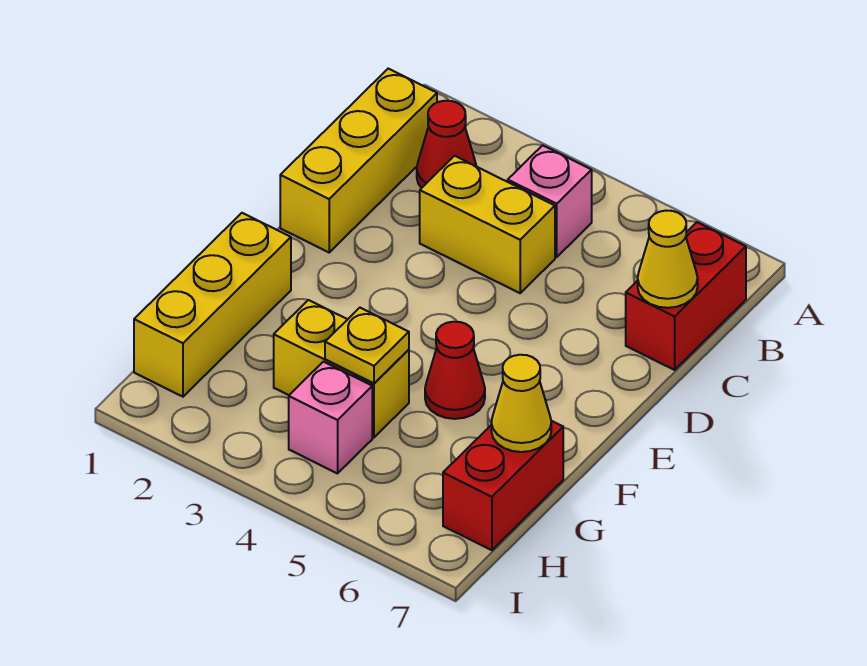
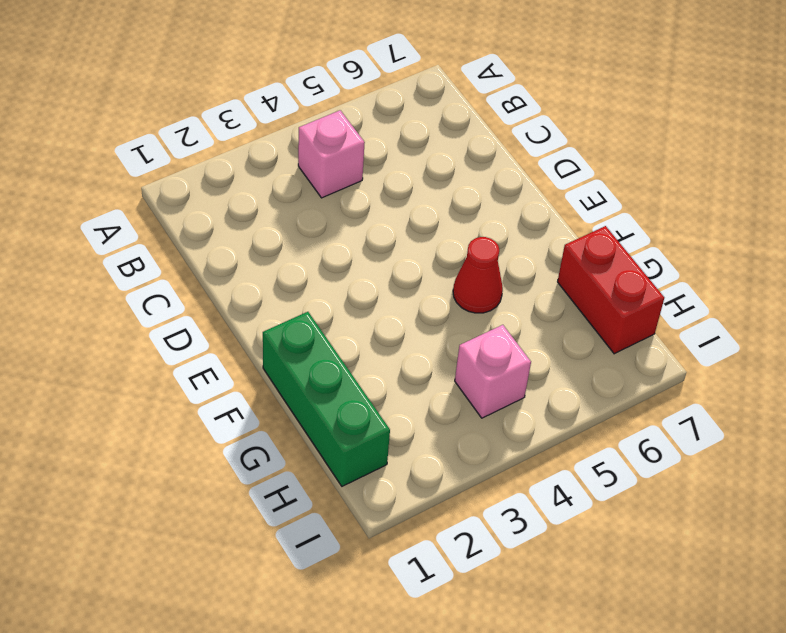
green 1x3 brick [263,312,390,486] -> yellow 1x3 brick [134,213,291,397]
none -> yellow 1x3 brick [280,69,437,252]
none -> red 1x1 cone [417,101,476,188]
none -> red 1x2 brick [626,222,746,370]

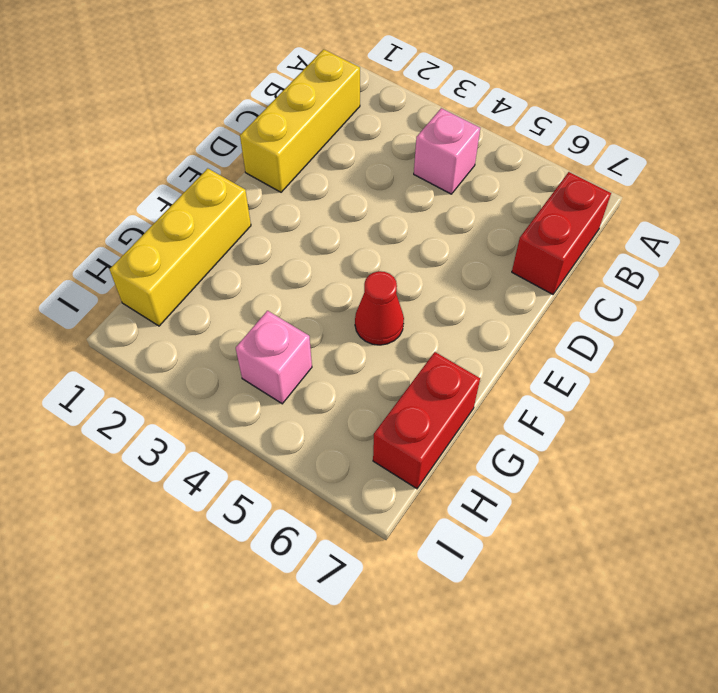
none -> red 1x1 cone [417,101,476,188]
none -> yellow 1x2 brick [420,156,555,293]
none -> yellow 1x2 brick [274,300,409,437]

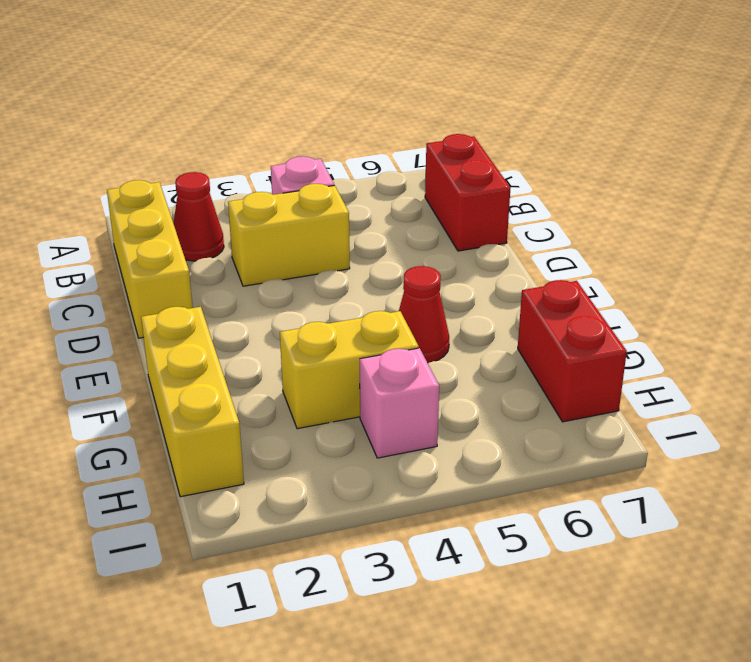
none -> yellow 1x1 cone [638,211,698,308]
none -> yellow 1x1 plate [325,308,409,383]
none -> yellow 1x1 cone [491,355,551,452]

